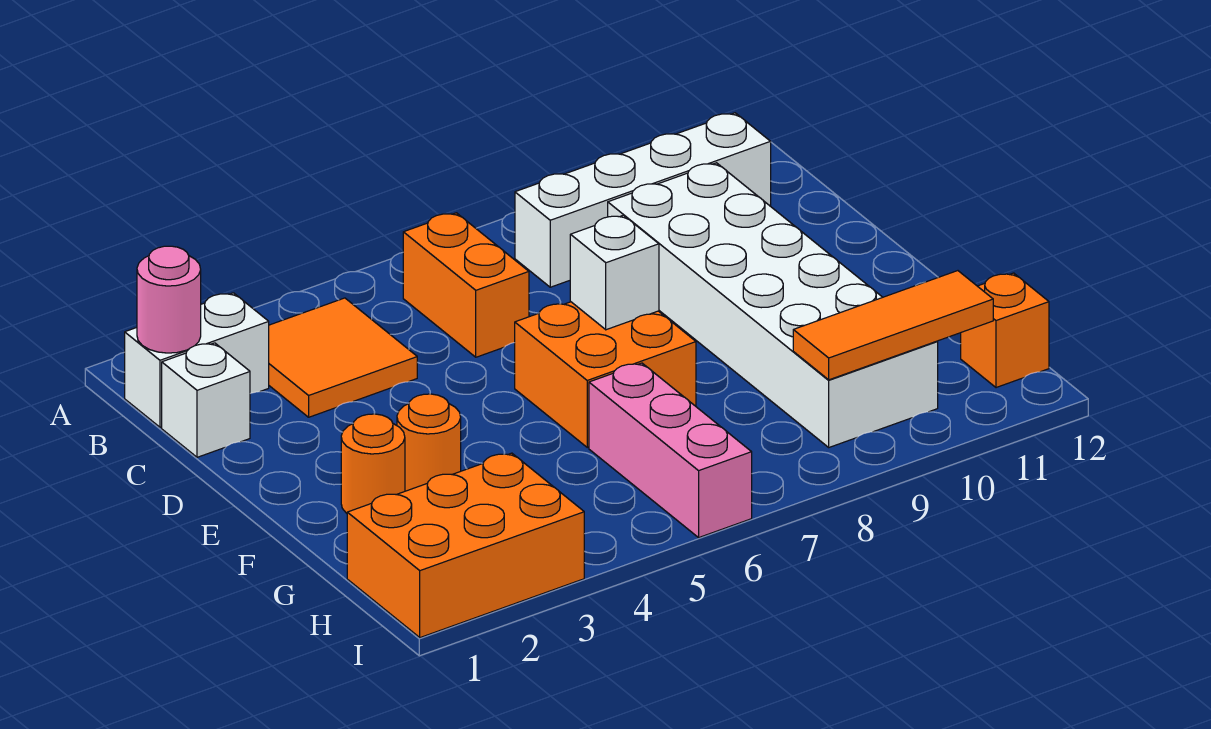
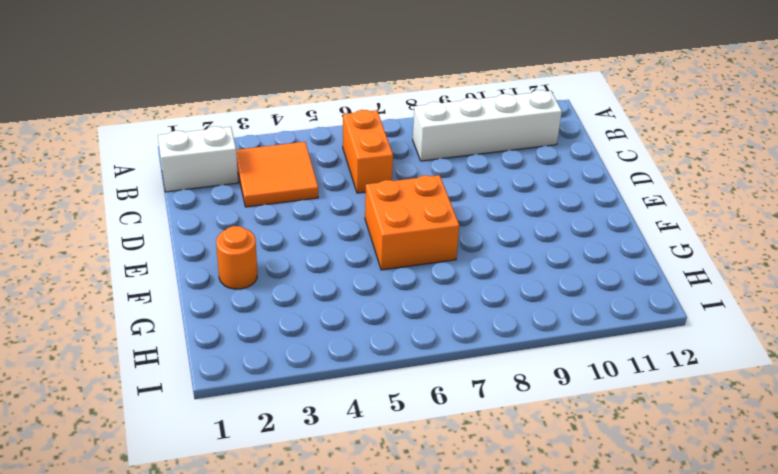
none -> white 1x1 brick [162,343,250,457]
none -> white 2x6 brick [608,163,938,447]
none -> orange 1x1 round brick [397,394,461,491]

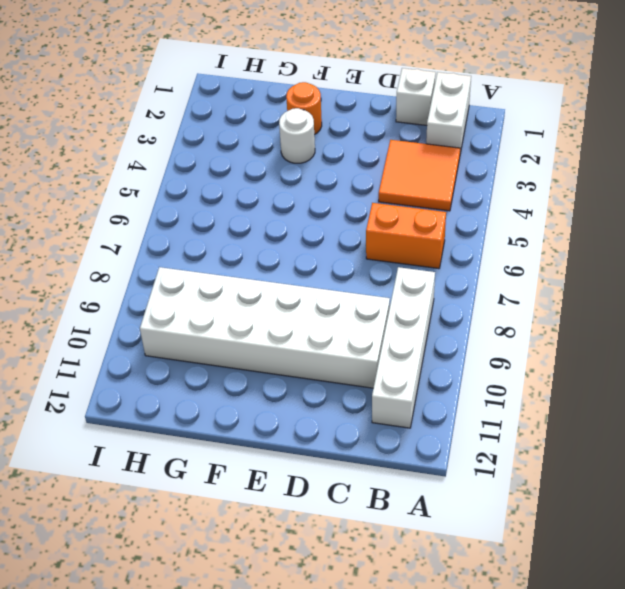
white 1x1 round brick [279,108,315,163] -> orange 1x1 round brick [397,394,461,491]
none -> orange 2x2 brick [515,302,696,447]
none -> pink 1x3 brick [589,363,752,537]
none -> orange 2x3 brick [347,453,584,638]

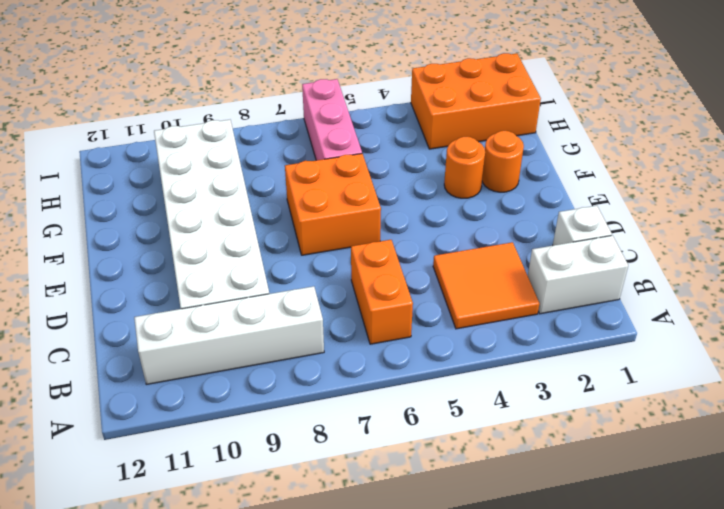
none -> orange 1x1 brick [961,273,1049,388]
none -> pink 1x1 round brick [137,246,201,353]
none -> white 1x1 brick [570,215,659,330]

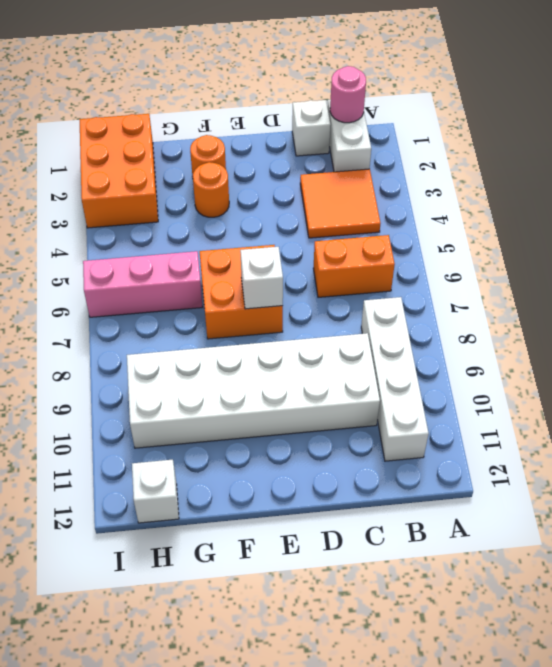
white 1x1 brick [132,460,179,523] -> orange 1x1 brick [961,273,1049,388]
none -> orange 1x3 tile [793,271,993,380]

